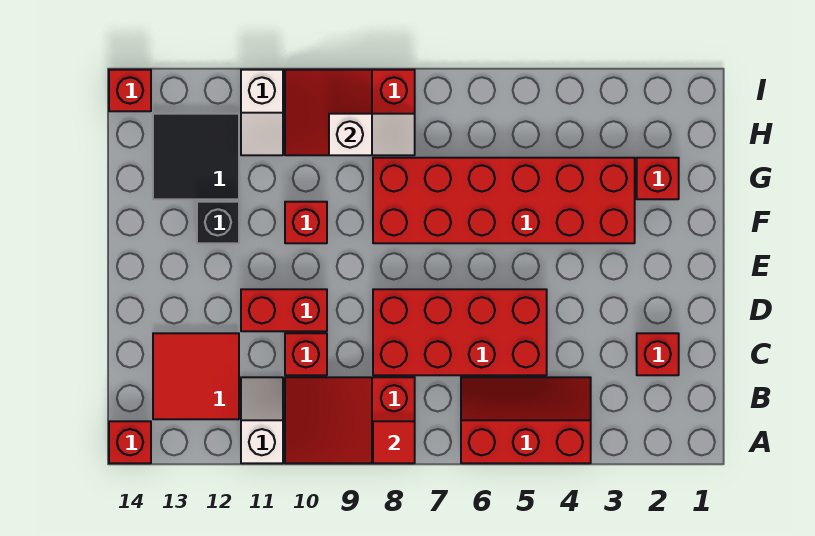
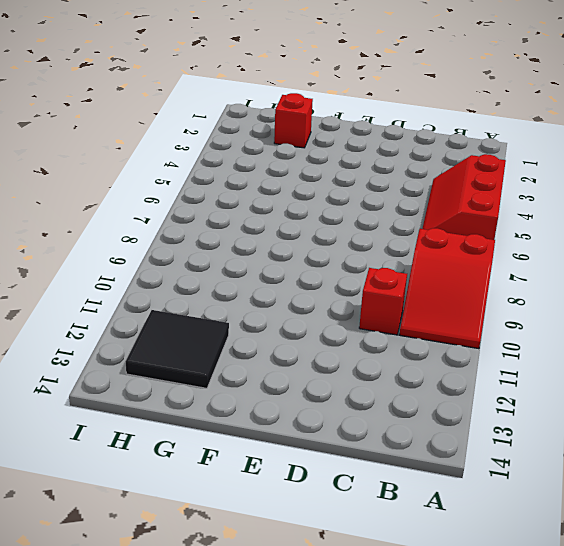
none -> white 1x2 slope [241,377,283,463]
none -> red 1x1 brick [109,421,151,463]
none -> red 2x2 tile [153,333,239,419]

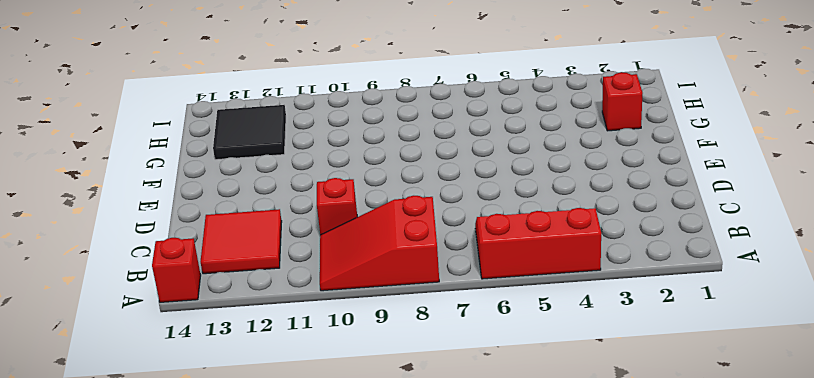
none -> white 1x2 slope [241,377,283,463]
none -> red 1x1 brick [637,333,679,375]
none -> red 2x4 brick [373,289,547,375]

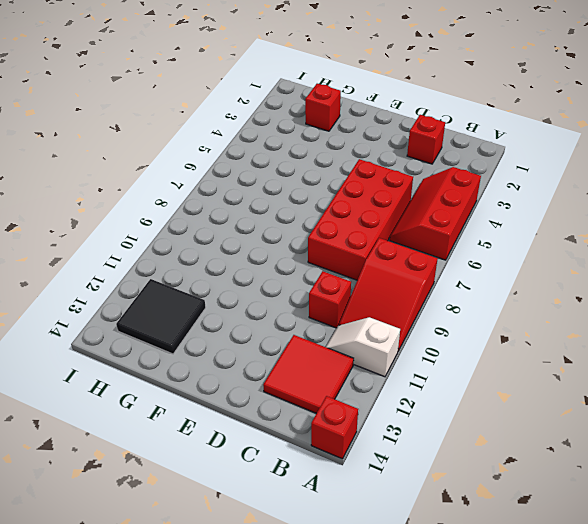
none -> red 1x2 brick [241,289,327,331]
none -> red 2x6 brick [373,158,635,243]
none -> red 1x1 brick [285,202,327,243]

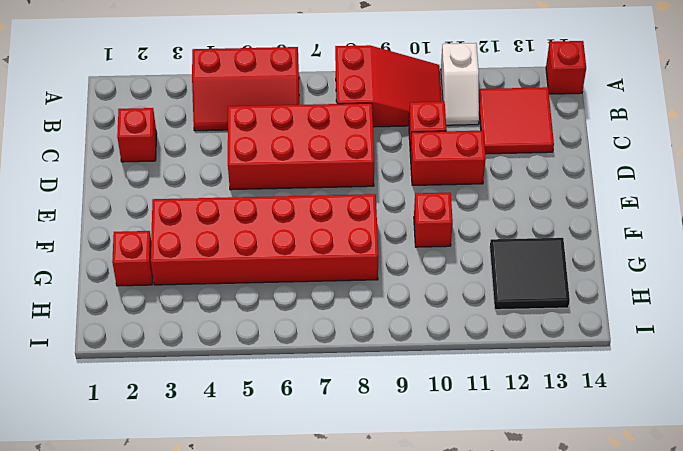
none -> black 1x1 brick [197,202,239,243]
none -> red 2x3 slope [285,70,415,155]
none -> white 1x2 slope [241,70,283,155]

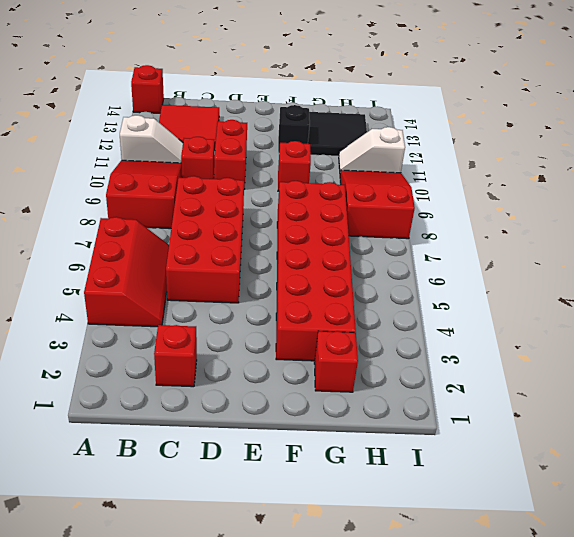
none -> red 1x1 brick [109,70,151,111]
none -> red 1x1 tile [373,421,415,463]
none -> white 1x2 slope [329,114,415,155]

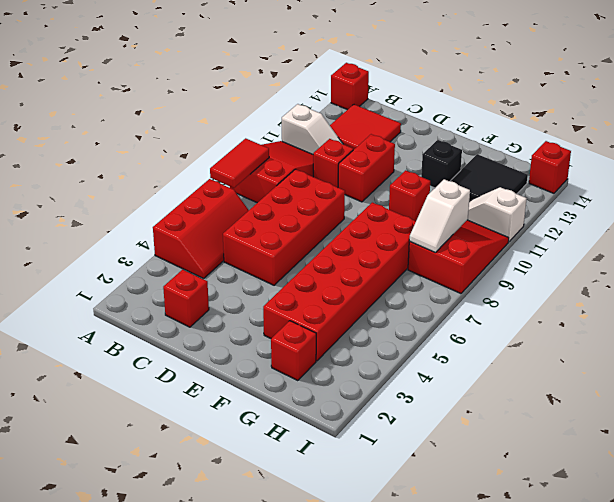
red 1x2 tile [210,138,269,188] -> red 1x1 tile [373,421,415,463]

